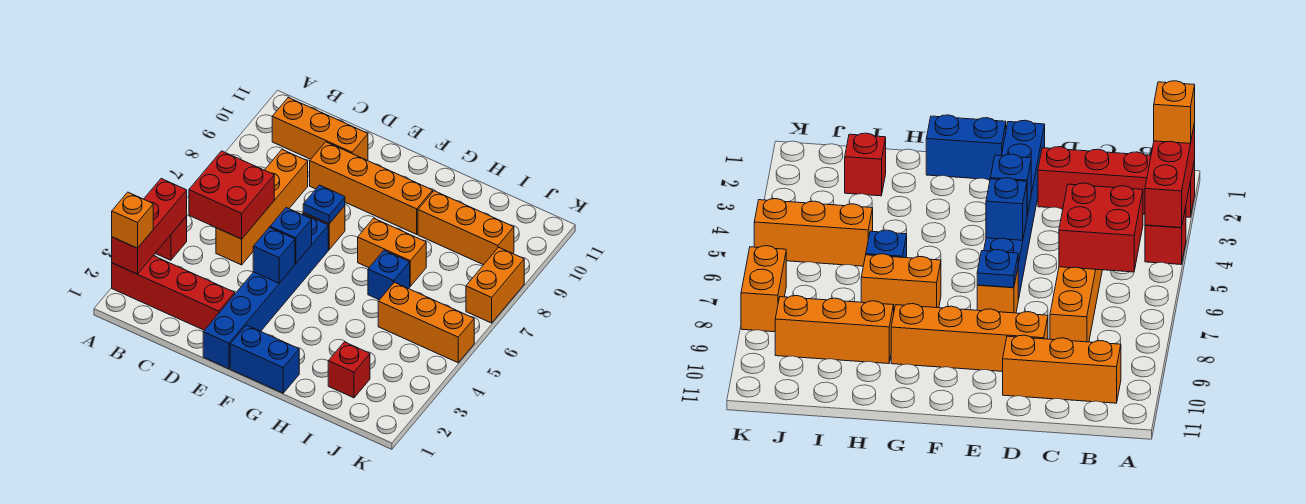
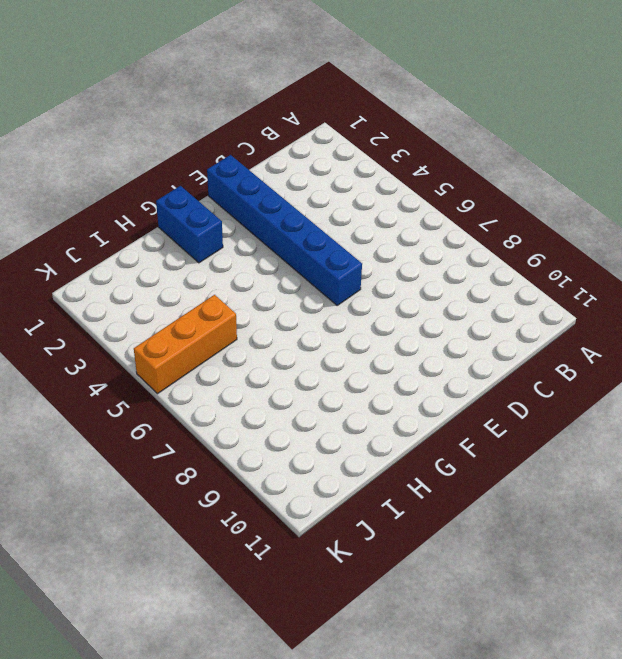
blue 1x2 brick [156,186,223,263] -> blue 1x2 brick turned to [230,325,299,393]
none -> red 1x4 brick [112,256,235,330]
none -> red 1x1 brick [155,216,187,260]
none -> orange 1x3 brick [272,98,368,160]

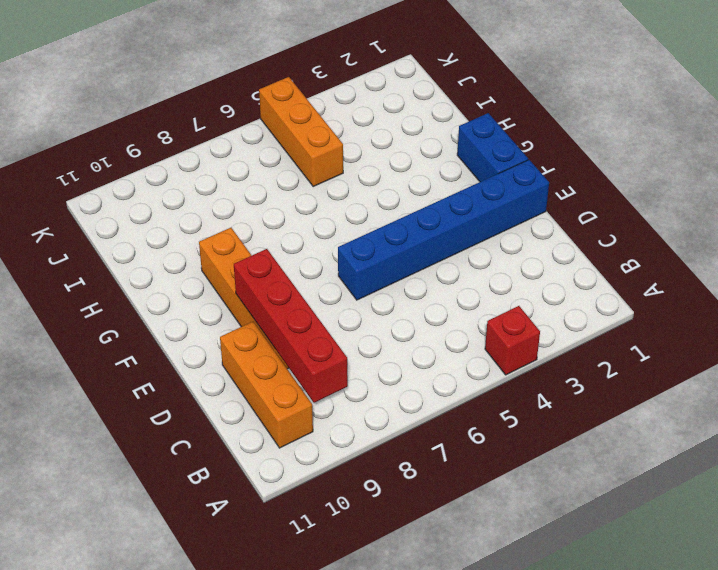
red 1x4 brick [234,249,348,403] -> red 1x4 brick moved to [112,256,235,330]
none -> orange 1x4 brick [216,150,308,265]
none -> orange 1x1 brick [303,206,345,250]
none -> orange 1x2 brick [358,218,426,286]

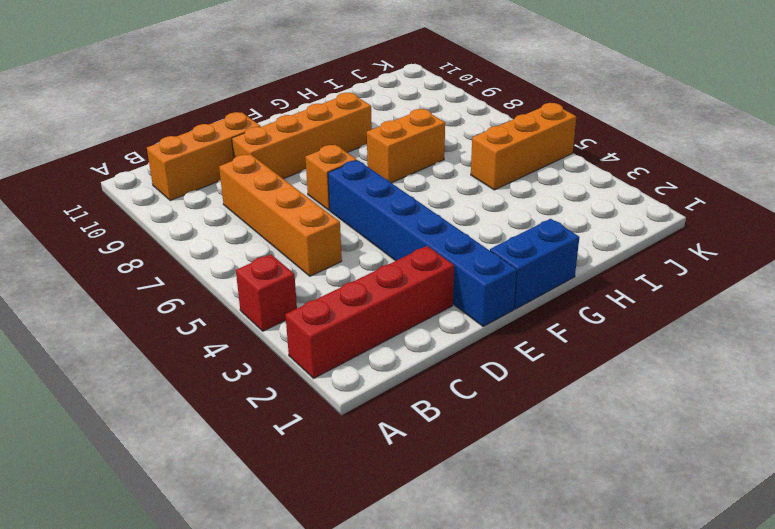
none -> blue 1x1 brick [368,250,410,300]
none -> orange 1x3 brick [418,191,514,265]
none -> red 1x1 brick [328,342,370,398]

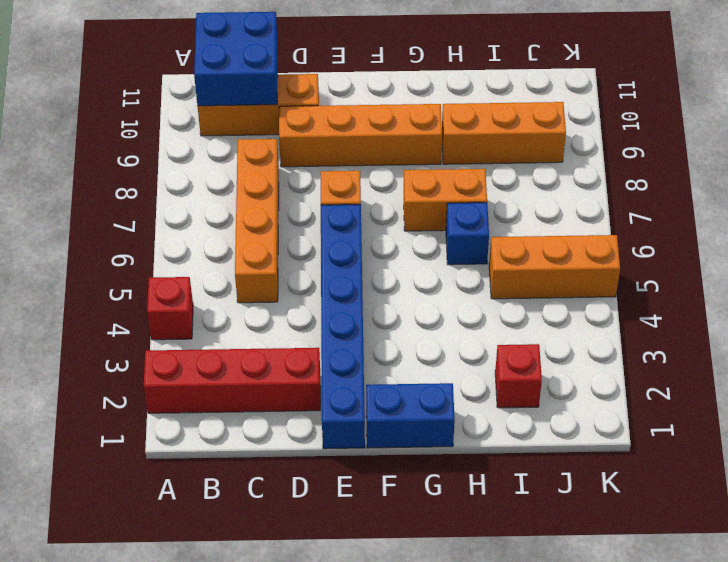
blue 2x2 brick [194,12,278,106] -> none
none -> orange 1x2 brick [466,247,524,323]
none -> red 1x3 brick [112,179,187,274]
none -> red 2x2 brick [189,151,274,239]

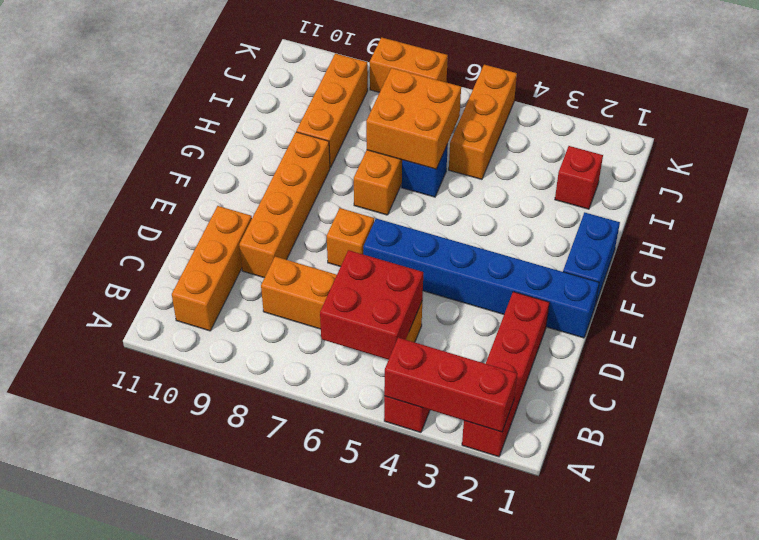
orange 2x2 brick [366,68,461,169] -> none
none -> blue 1x1 brick [253,227,295,283]
none -> blue 1x1 brick [270,208,312,263]
none -> blue 1x1 plate [303,185,345,224]

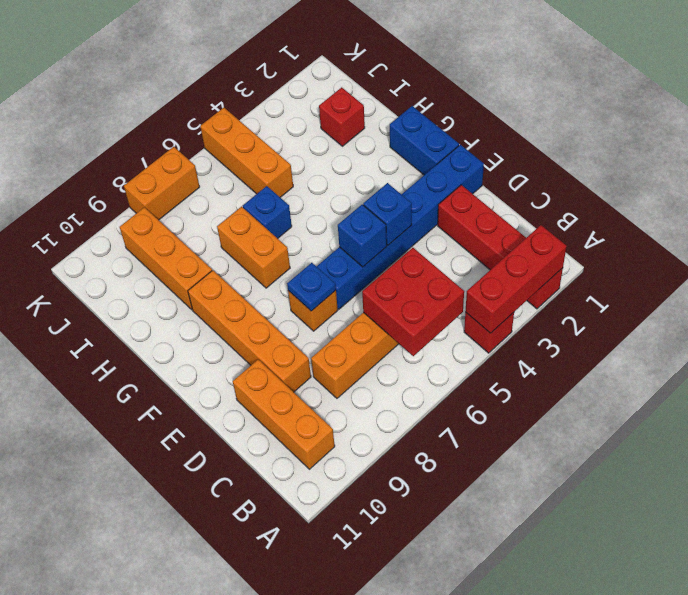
none -> orange 1x1 brick [112,192,153,248]

